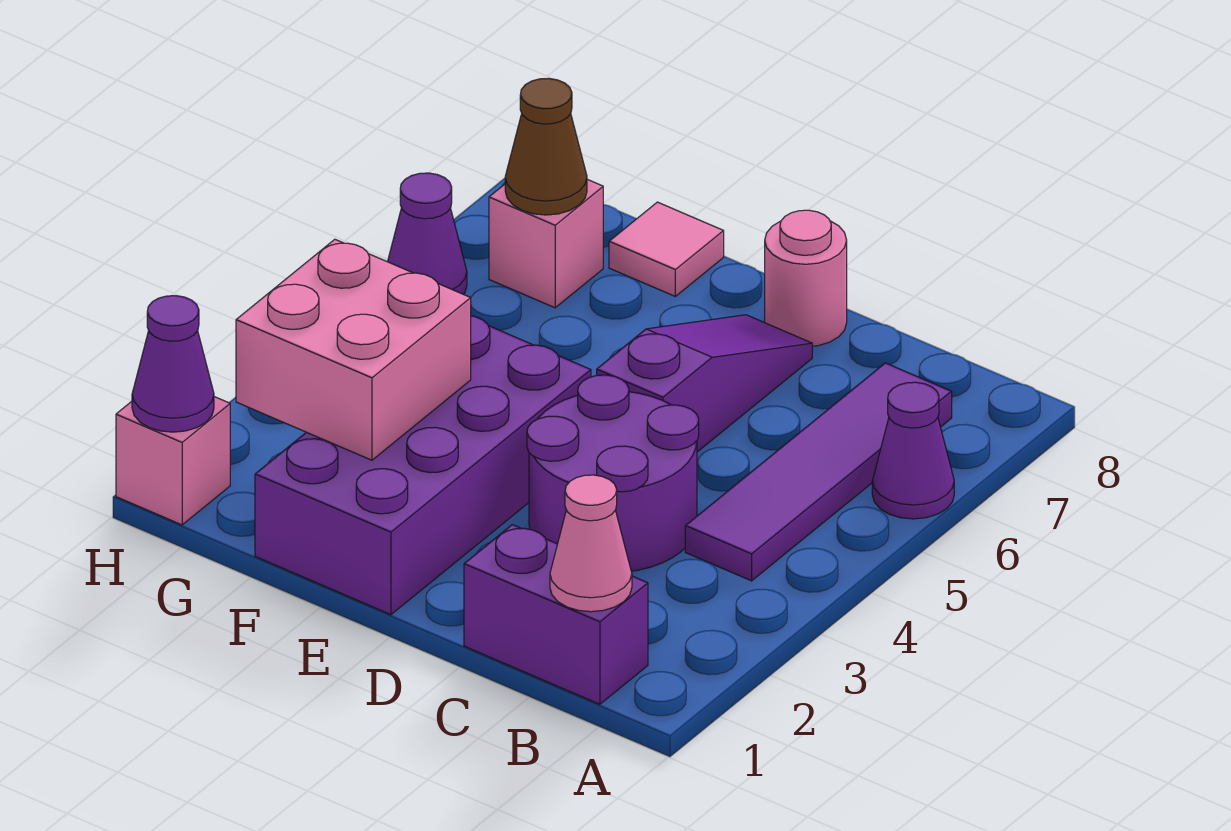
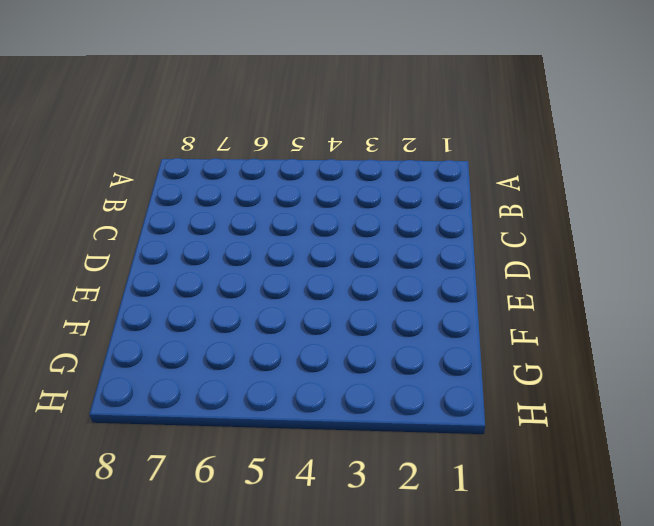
none -> purple 1x1 cone [872,382,954,519]
none -> purple 1x2 brick [464,525,648,704]
none -> purple 1x4 tile [685,363,952,581]

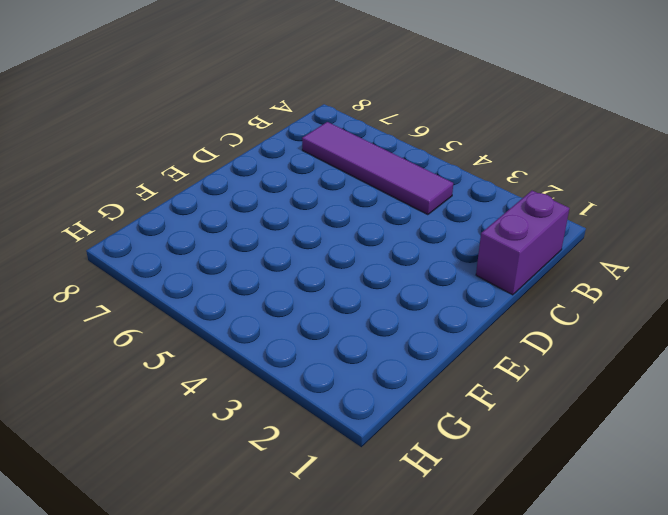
none -> purple 1x1 cone [872,382,954,519]
none -> purple 2x2 round brick [527,375,699,571]
none -> purple 1x3 slope [597,315,812,452]

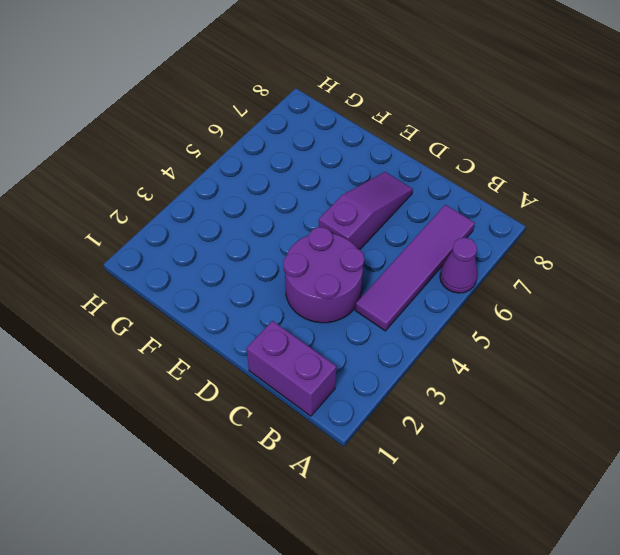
none -> pink 1x1 round brick [765,210,847,346]
none -> purple 2x4 brick [255,316,591,615]
none -> pink 1x1 tile [609,202,724,296]

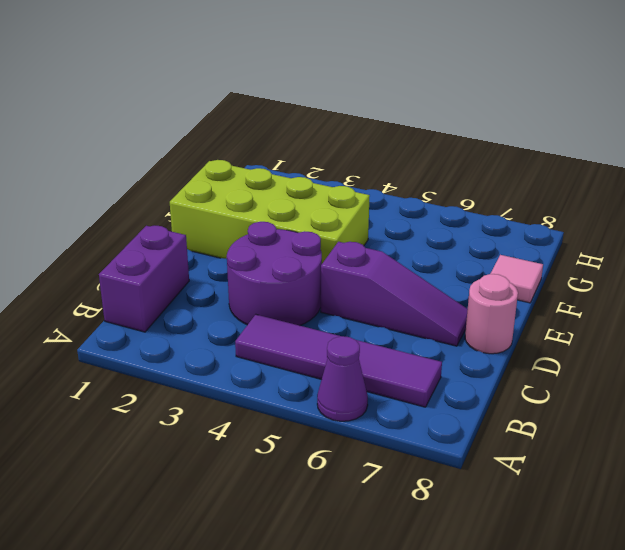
lime 2x4 brick [170,160,370,263] -> purple 2x4 brick [255,316,591,615]
none -> pink 1x1 brick [489,179,603,308]
none -> pink 1x1 brick [116,397,230,525]
none -> purple 1x1 cone [388,173,467,294]

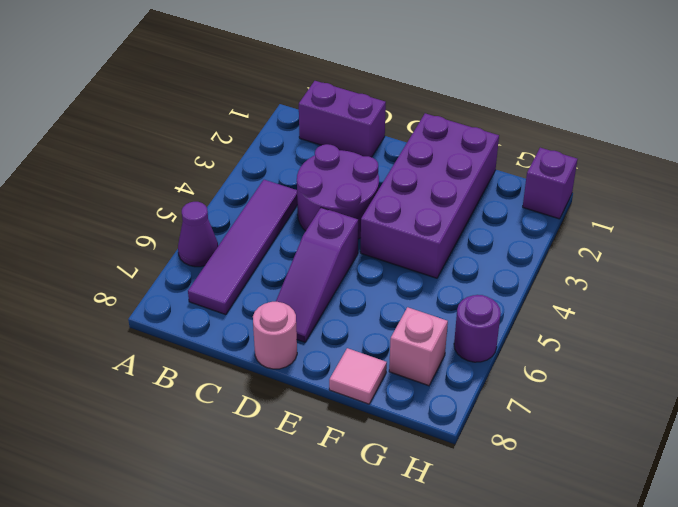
purple 1x1 brick [523,148,577,219] -> pink 1x1 brick [116,397,230,525]
purple 1x1 round brick [454,295,501,362] -> purple 1x1 cone [388,173,467,294]
none -> pink 1x1 cone [550,475,632,612]
none -> pink 2x2 brick [236,239,471,460]
none -> brown 1x1 cone [505,78,587,215]

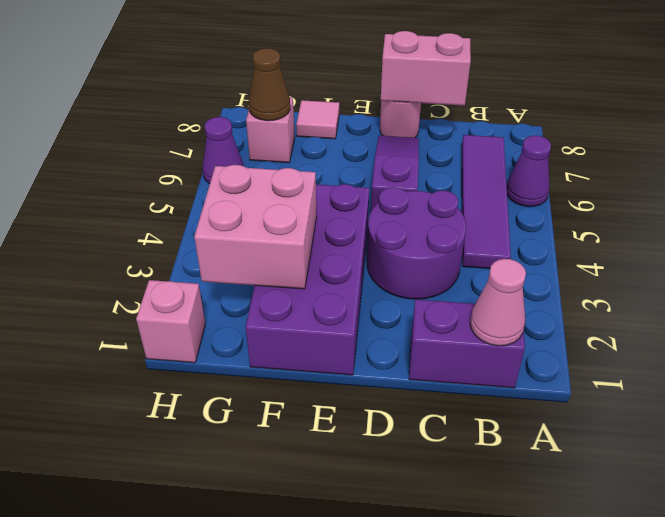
pink 1x2 brick [381,31,471,106] -> none
none -> purple 1x1 cone [132,296,214,432]

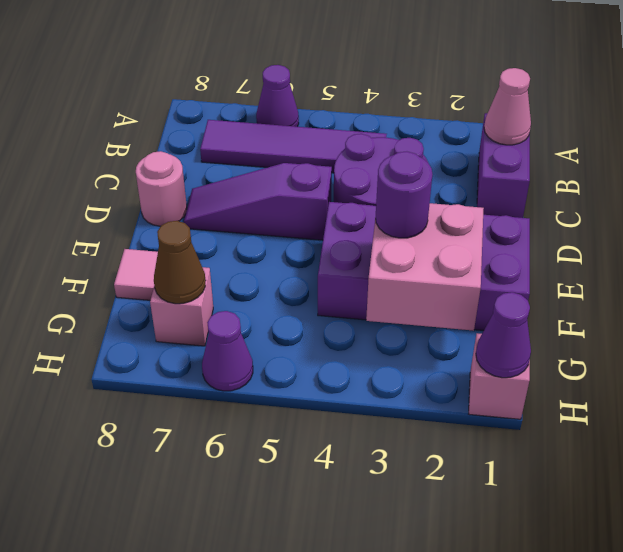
purple 1x1 round brick [376,152,432,238] -> none

